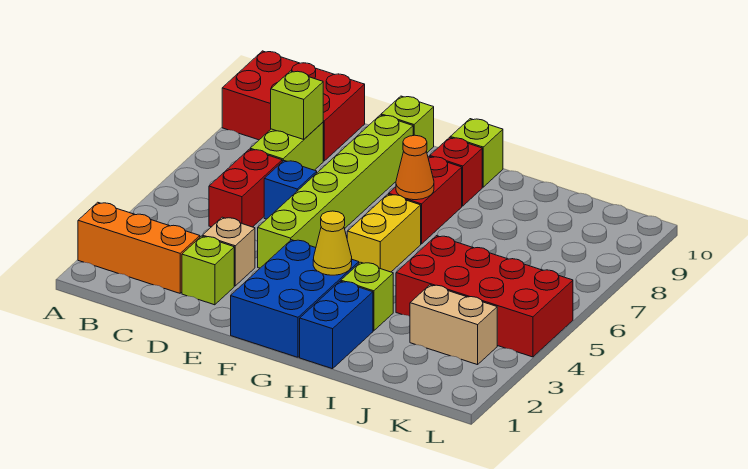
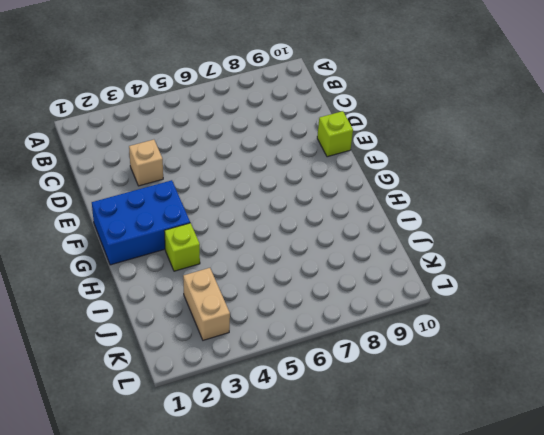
none -> orange 1x3 brick [78,202,200,293]
none -> red 2x3 brick [222,51,365,161]
none -> red 1x2 brick [209,149,282,227]

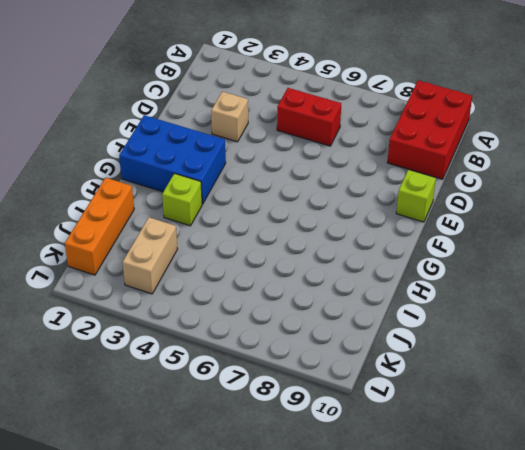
orange 1x3 brick [65,178,134,275] -> orange 1x3 brick moved to [78,202,200,293]
none -> lime 1x2 brick [250,122,323,170]
none -> lime 1x1 brick [182,236,234,305]
none -> blue 1x1 brick [264,161,317,219]

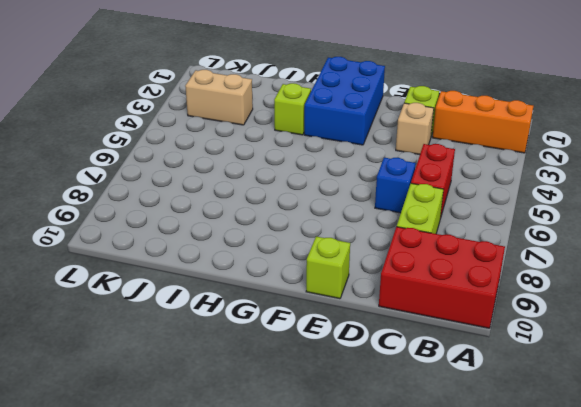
none -> lime 1x6 brick [258,115,413,268]
none -> yellow 1x2 brick [347,194,421,272]
none -> red 1x2 brick [389,157,462,244]

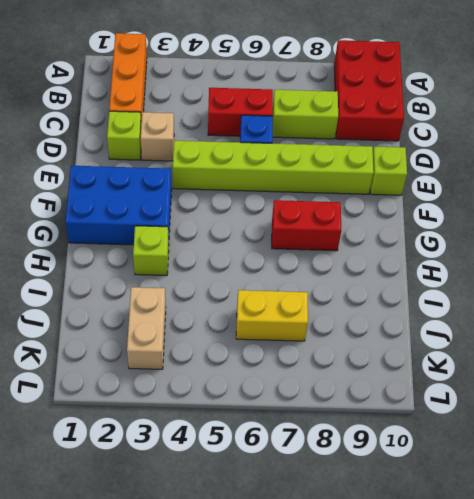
yellow 1x2 brick [236,290,308,341] -> yellow 1x2 brick moved to [347,194,421,272]
none -> red 1x1 brick [430,138,482,206]
none -> lime 1x1 brick [450,119,503,187]
none -> blue 1x2 brick [300,281,373,369]

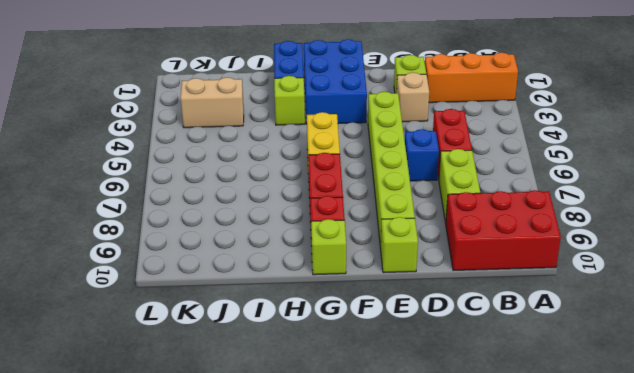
none -> red 2x4 brick [396,236,573,357]
none -> lime 1x1 brick [271,71,323,139]
none -> yellow 1x1 cone [313,211,352,275]

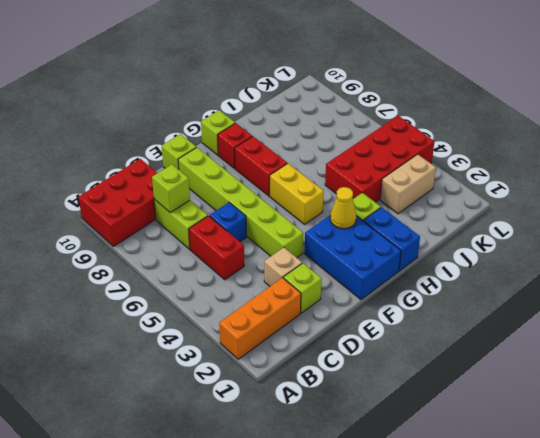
none -> orange 1x1 cone [396,135,434,200]

